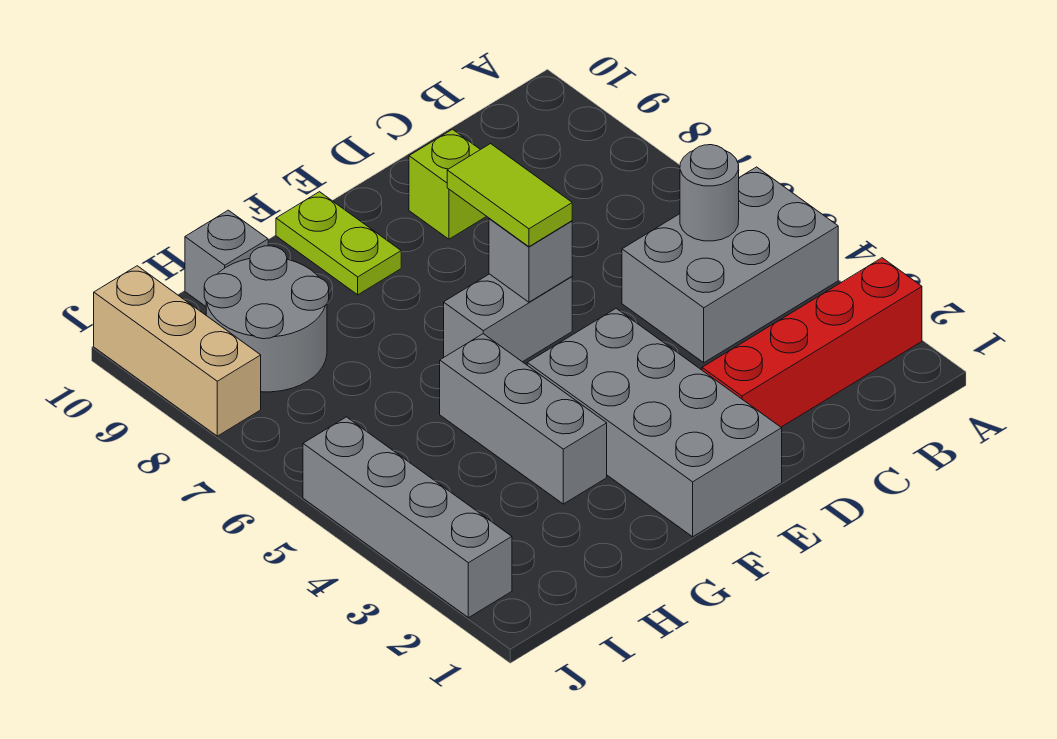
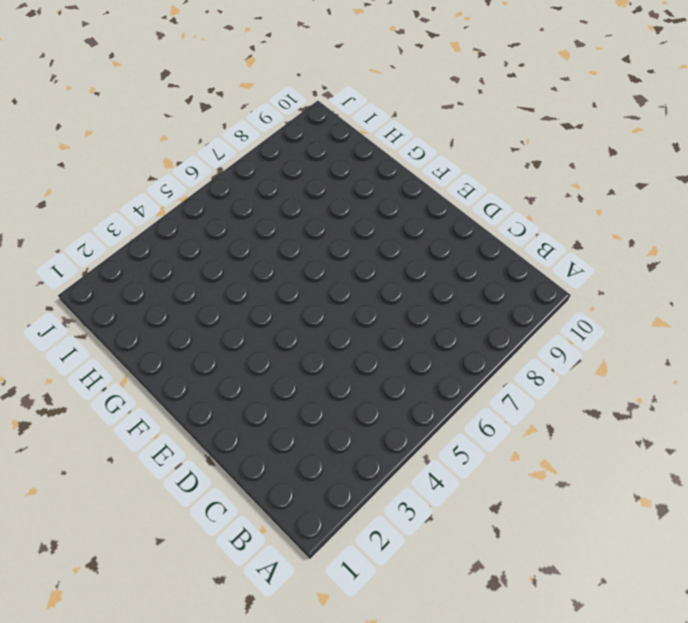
none -> red 1x4 brick [702,258,922,427]
none -> grey 2x3 brick [622,167,838,363]
none -> lime 1x1 brick [409,129,486,239]

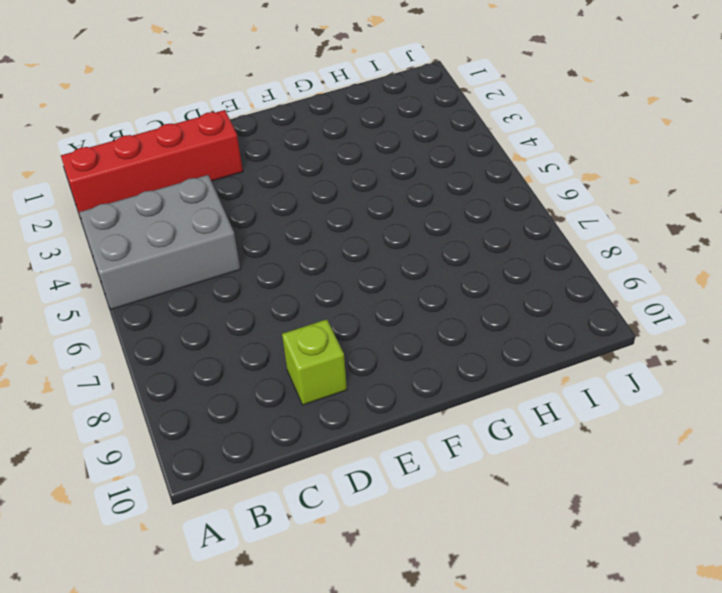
none -> grey 2x4 brick [527,308,782,537]
none -> grey 1x2 brick [444,274,572,362]
none -> lime 1x2 plate [276,192,401,295]

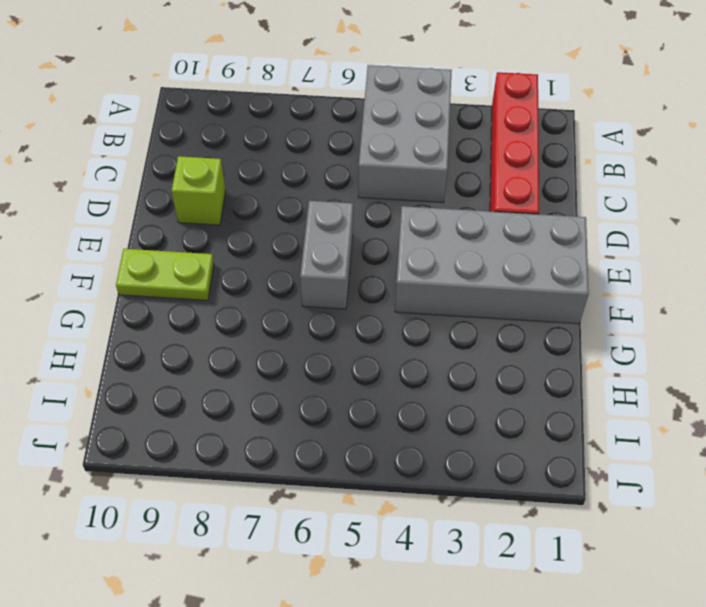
none -> grey 1x3 brick [440,334,607,504]
none -> grey 2x2 round brick [204,246,329,392]
none -> grey 1x1 brick [185,210,268,306]

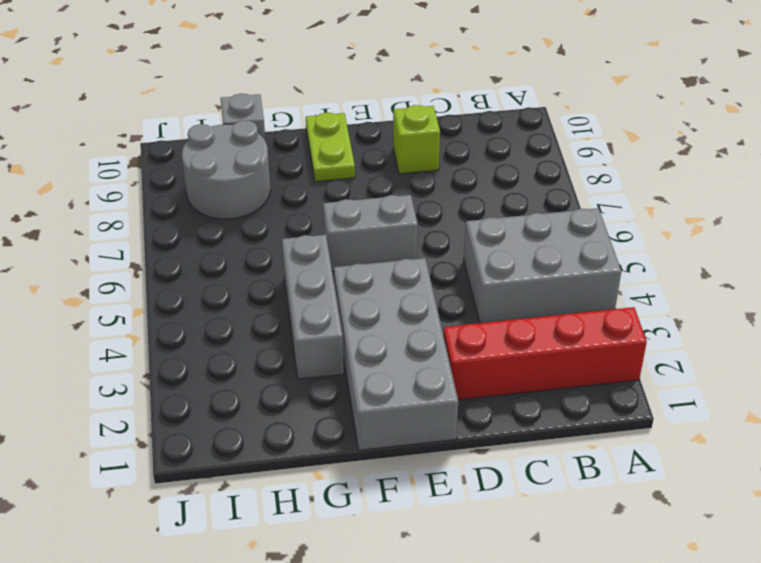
none -> grey 1x4 brick [303,417,512,618]
none -> tan 1x3 brick [94,266,261,436]
none -> grey 1x1 round brick [680,145,739,241]

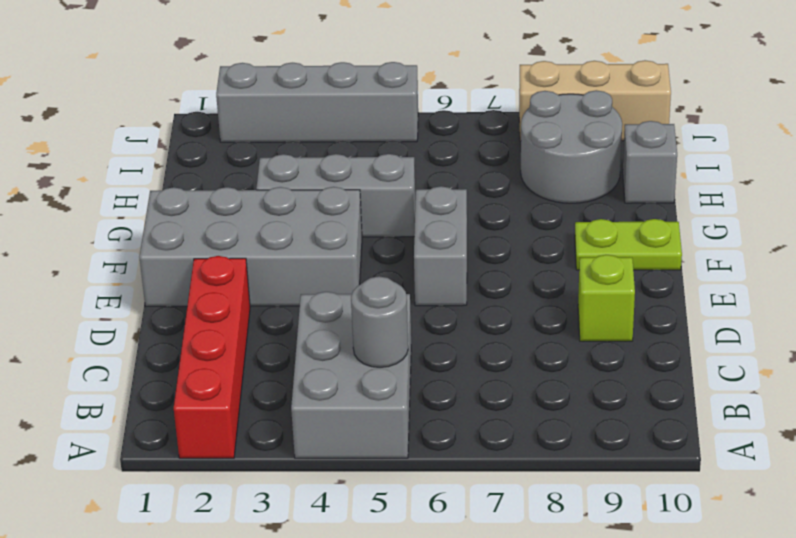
none -> grey 1x1 brick [489,219,572,302]
none -> lime 1x2 tile [447,144,572,247]

